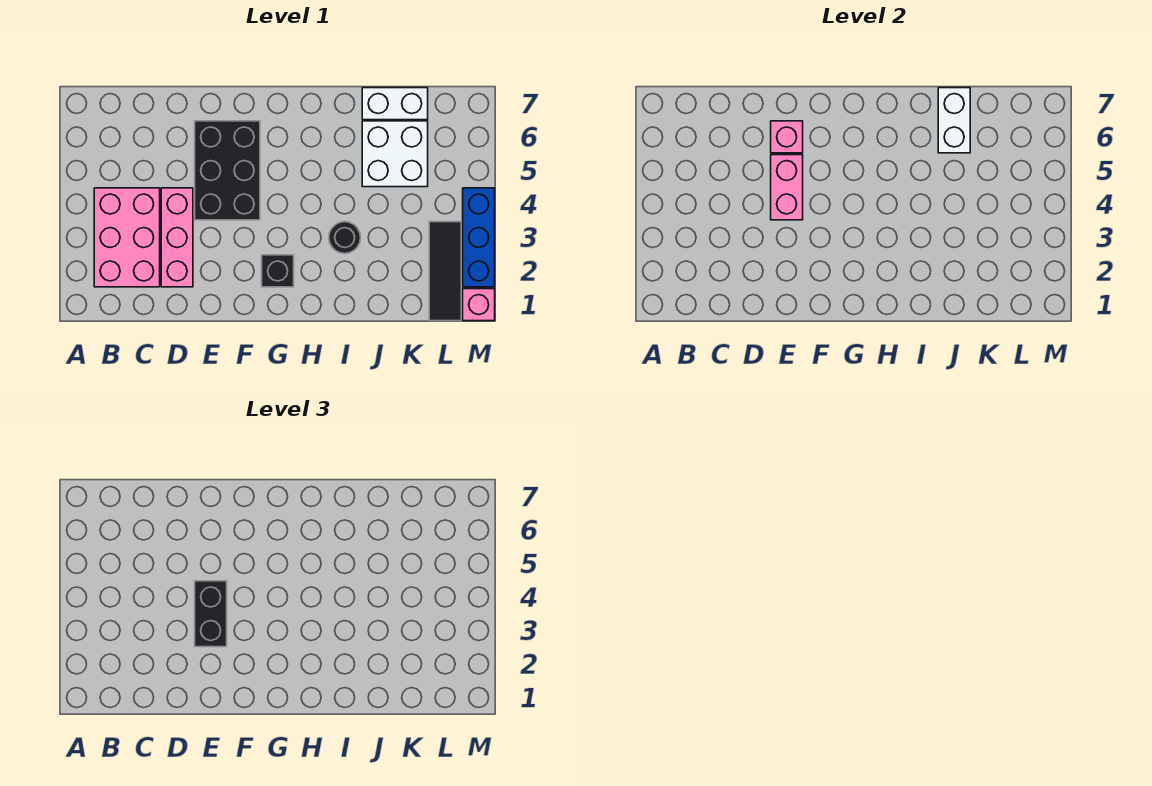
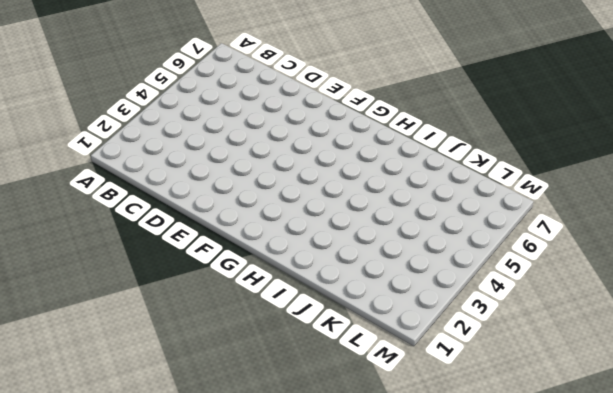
none -> pink 2x3 brick [94,188,160,287]
none -> pink 1x3 brick [161,188,193,287]
none -> black 2x3 brick [195,121,260,220]

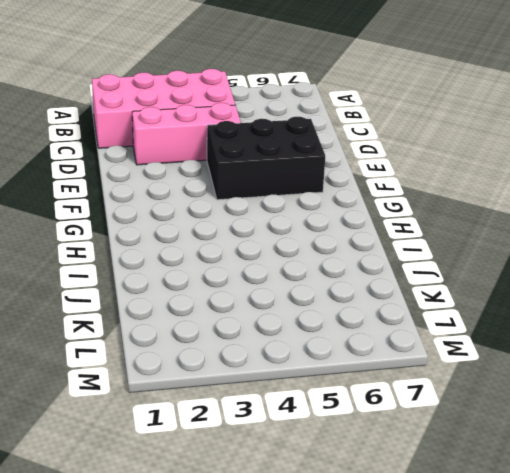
pink 2x4 brick [92,69,235,148] -> pink 2x3 brick [94,188,160,287]
none -> black 1x1 brick [262,255,294,287]
none -> black 1x1 round brick [329,222,361,254]
none -> white 2x2 brick [362,121,428,187]

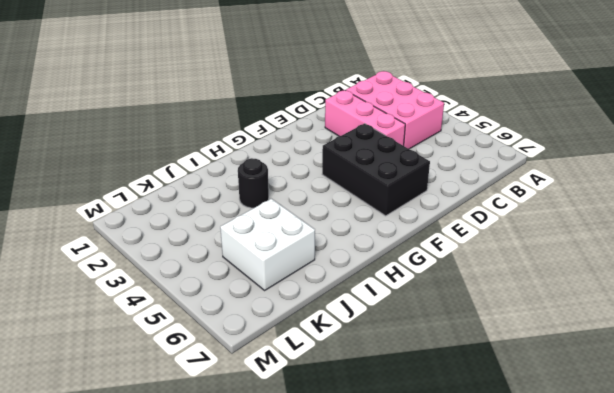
none -> black 1x1 brick [262,255,294,287]
none -> white 1x2 brick [362,88,428,120]
none -> black 1x3 tile [429,222,461,321]

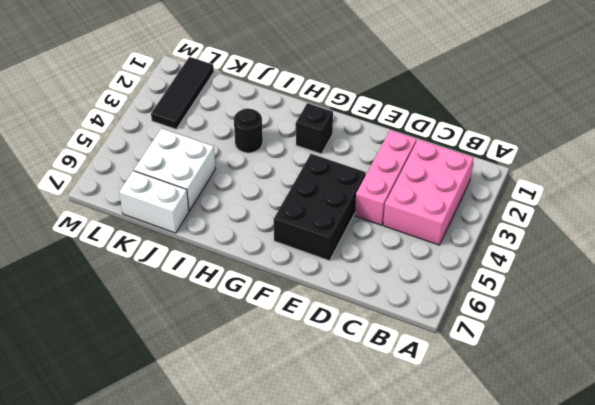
none -> pink 1x1 brick [463,289,495,321]
none -> blue 1x3 brick [463,188,495,287]
none -> pink 1x2 brick [771,155,803,220]

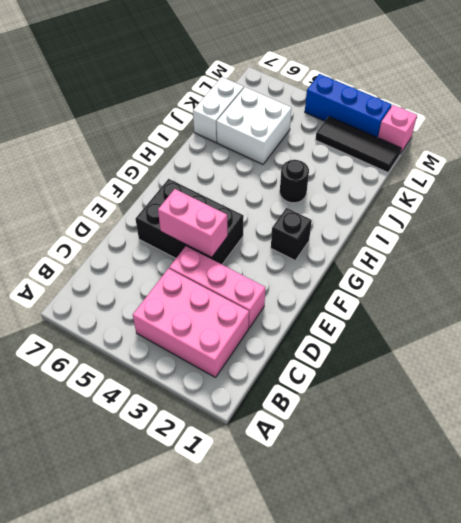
none -> pink 1x1 brick [771,121,803,153]
none -> white 1x2 brick [938,88,970,153]
none -> black 1x2 brick [195,581,227,647]

